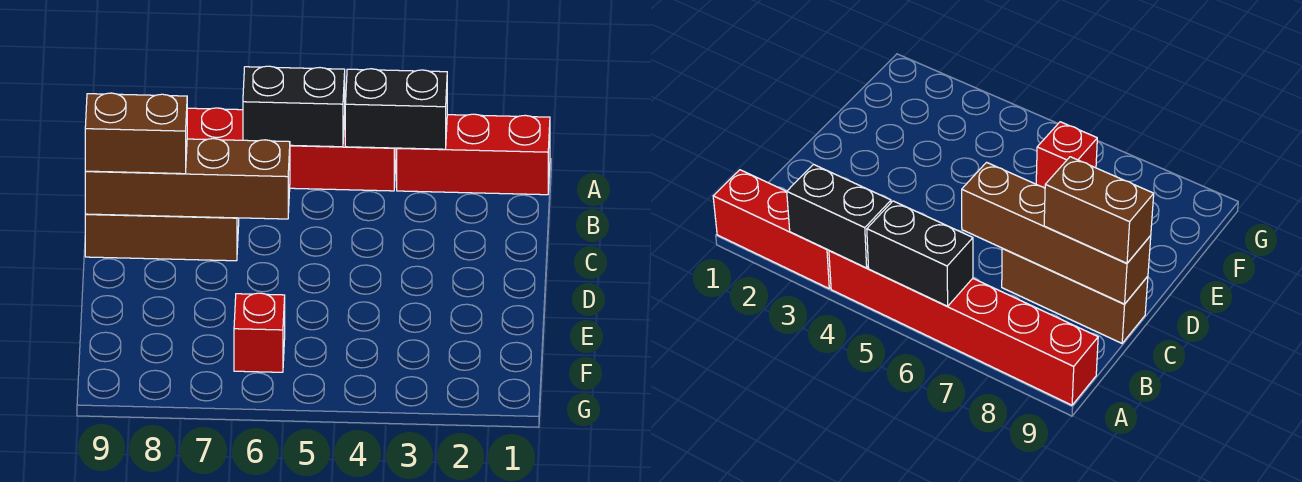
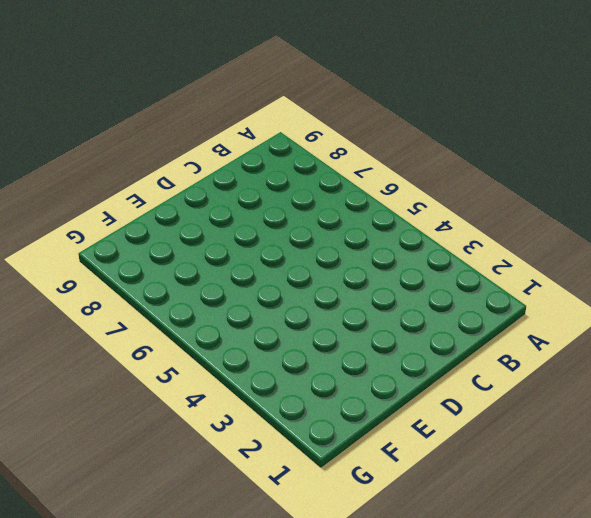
none -> red 1x3 brick [397,114,550,195]
none -> red 1x6 brick [187,108,396,191]

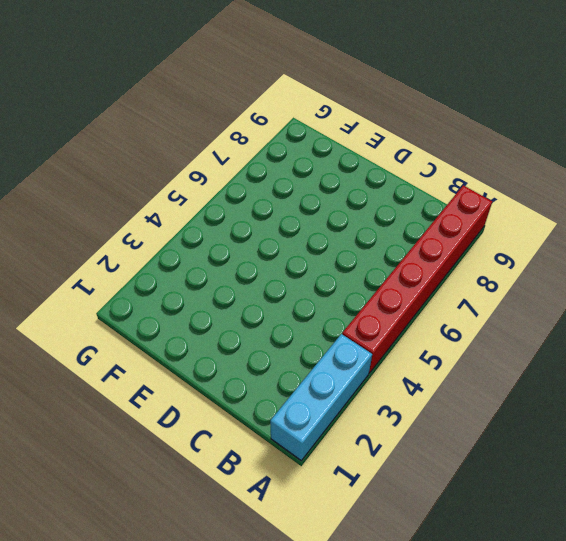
cyan 1x3 brick [270,334,372,461] -> red 1x3 brick [397,114,550,195]
none -> brown 1x3 brick [85,214,239,261]
none -> red 1x1 brick [234,293,285,372]

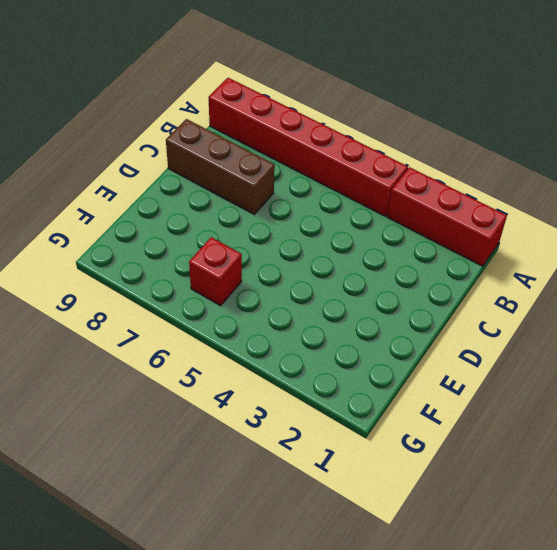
none -> black 1x2 brick [345,69,447,149]
none -> black 1x2 brick [243,66,345,147]

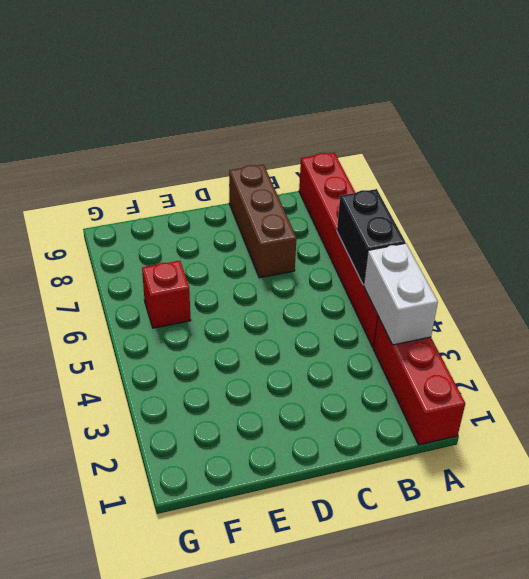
white 1x2 brick [364,243,438,345] -> black 1x2 brick [345,69,447,149]
none -> brown 1x4 brick [85,139,290,219]
none -> brown 1x2 brick [85,93,187,174]

